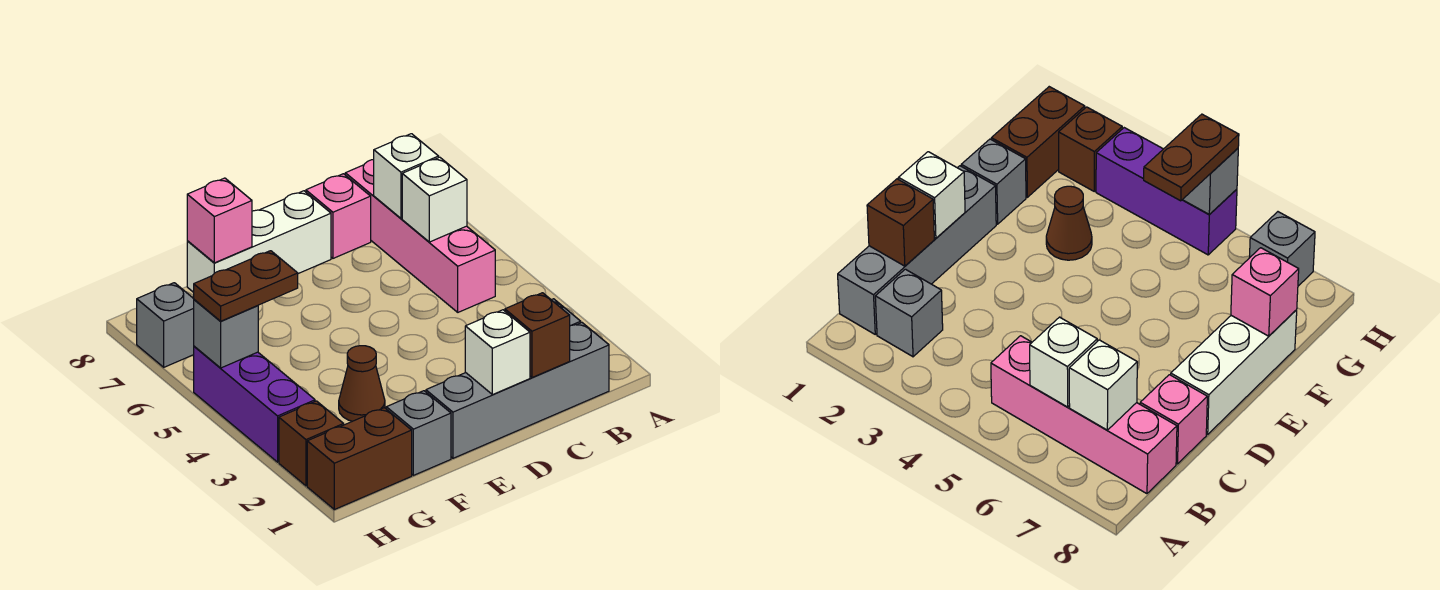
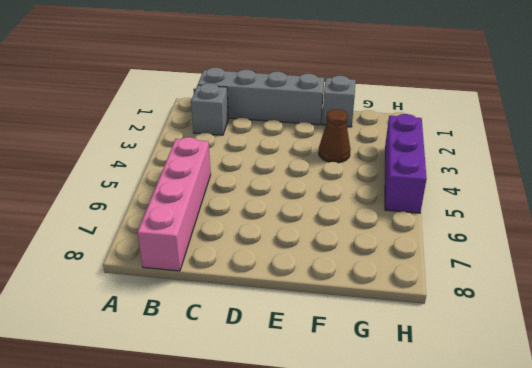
none -> pink 1x1 brick [306,174,371,258]
none -> white 1x3 brick [187,191,331,292]
none -> brown 1x2 brick [307,408,412,510]

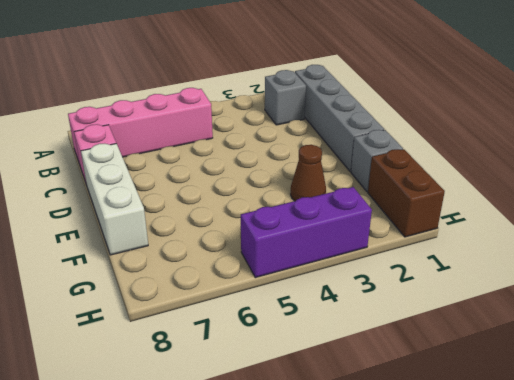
none -> brown 1x1 brick [279,401,344,486]
none -> grey 1x1 brick [137,283,194,367]
none -> white 1x1 brick [402,157,467,242]

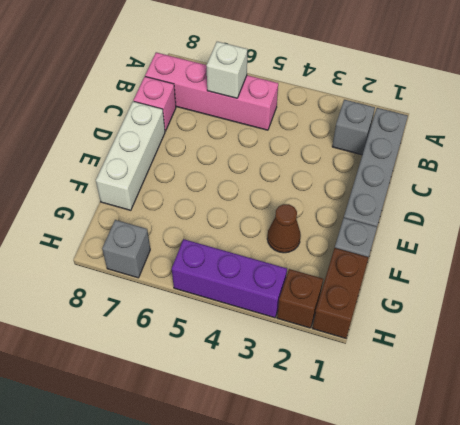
none -> white 1x1 brick [374,134,439,218]
none -> brown 1x1 brick [505,293,570,378]
none -> white 1x1 brick [465,310,530,395]

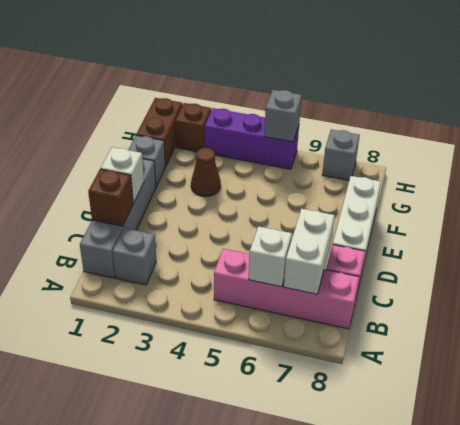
white 1x2 brick [284,209,335,294] -> white 1x1 brick [374,134,439,218]
none -> pink 1x1 brick [187,178,252,263]
none -> brown 1x2 plate [194,251,298,321]

